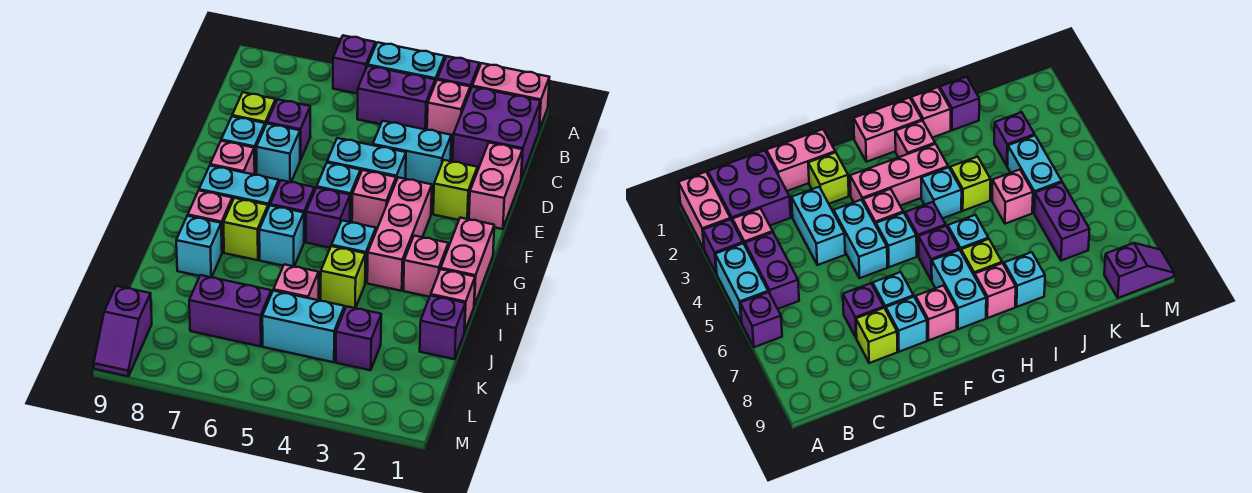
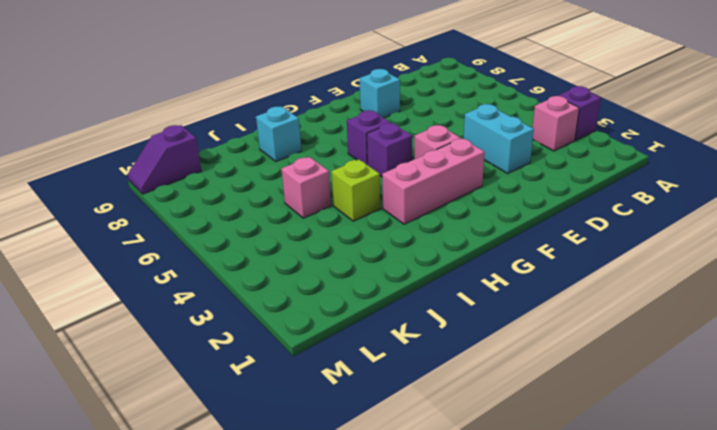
none -> pink 1x2 brick [472,63,549,130]
none -> cyan 1x2 brick [368,42,445,83]
none -> purple 1x1 brick [333,35,375,94]
none -> purple 2x2 brick [453,87,541,179]

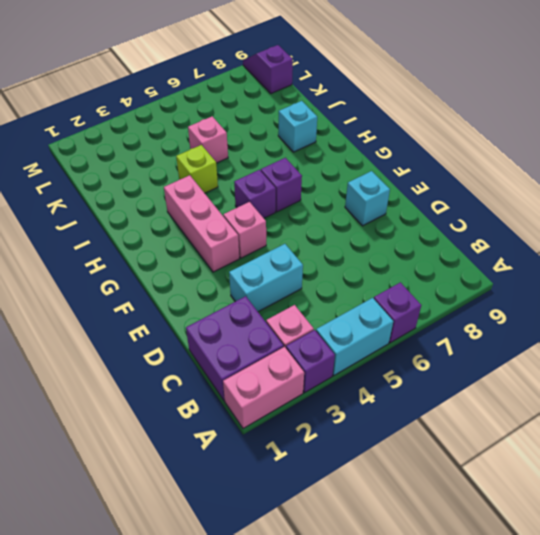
none -> purple 1x2 brick [357,66,435,130]
none -> pink 1x2 brick [469,143,522,229]
none -> purple 1x1 brick [267,99,311,160]
none -> lime 1x1 brick [232,92,276,126]

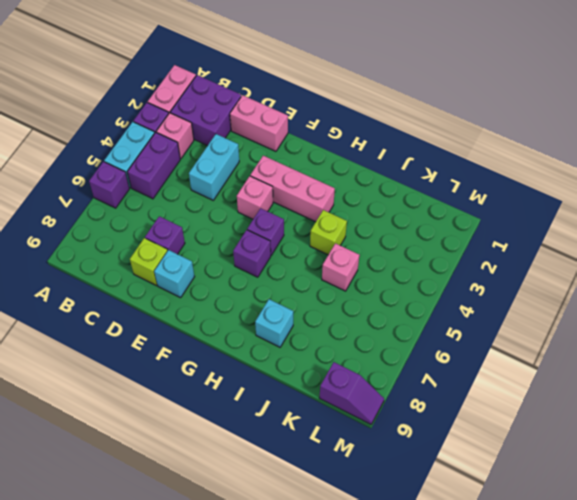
none -> lime 1x1 brick [433,160,477,220]
none -> cyan 1x2 brick [327,138,406,181]
none -> cyan 1x1 brick [256,124,300,183]
none -> cyan 1x1 brick [317,163,360,222]

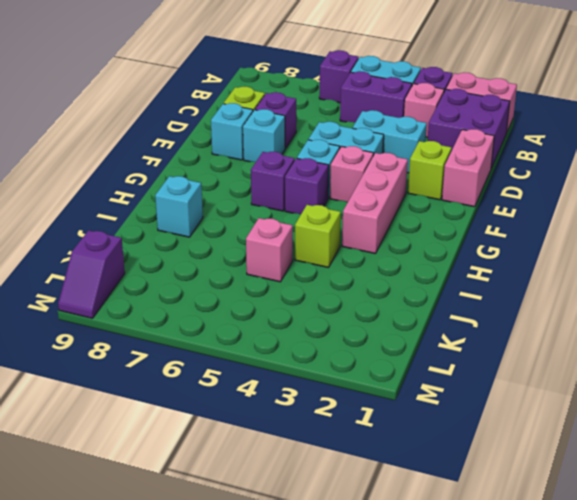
none -> pink 1x1 brick [210,141,255,175]
none -> pink 1x2 brick [441,218,494,306]
none -> cyan 1x2 brick [199,166,279,208]
none -> pink 1x1 brick [403,236,448,297]

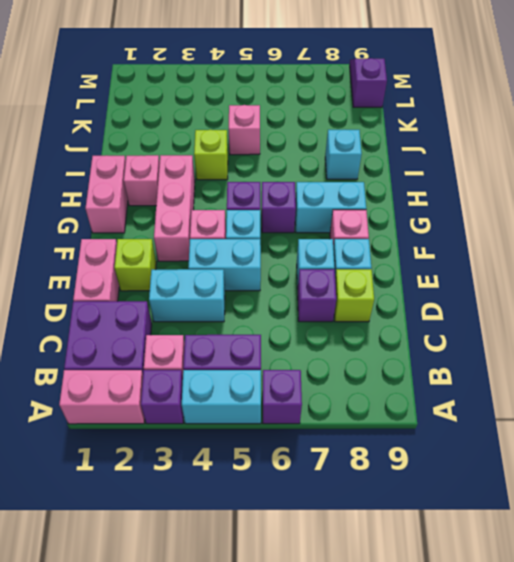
none -> cyan 1x1 brick [331,221,376,283]
none -> cyan 1x1 brick [259,205,304,266]
none -> lime 1x1 brick [223,198,268,260]
none -> pink 1x1 brick [188,191,232,252]

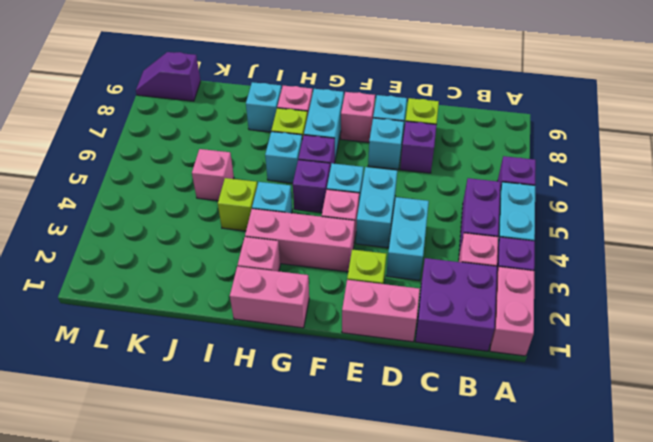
none -> pink 1x1 brick [431,269,475,332]
none -> purple 1x1 brick [420,295,465,359]
none -> purple 1x1 brick [336,306,381,370]
none -> cyan 1x2 brick [262,291,344,362]

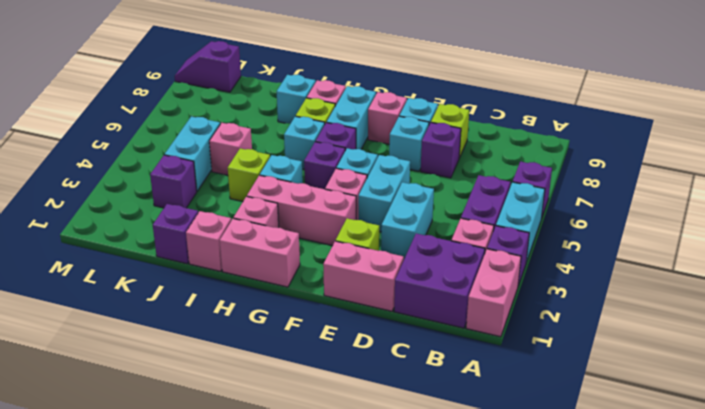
none -> purple 1x2 brick [189,275,271,346]

